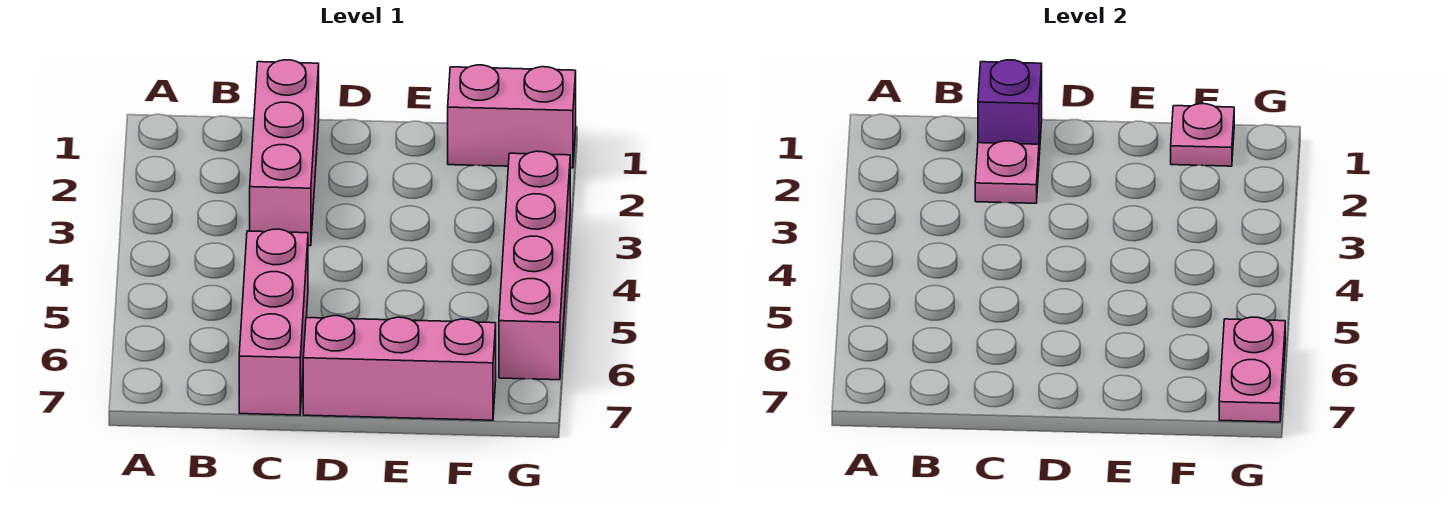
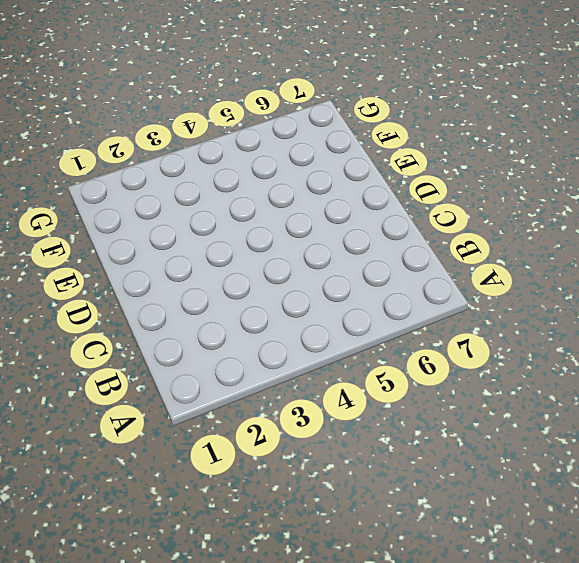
none -> pink 1x3 brick [250,60,319,246]
none -> pink 1x3 brick [239,229,308,415]

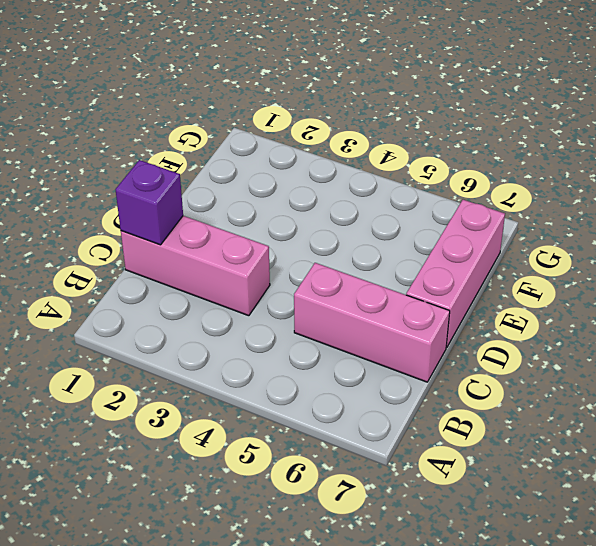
none -> pink 1x2 brick [448,65,576,168]
none -> pink 1x4 brick [499,151,570,380]

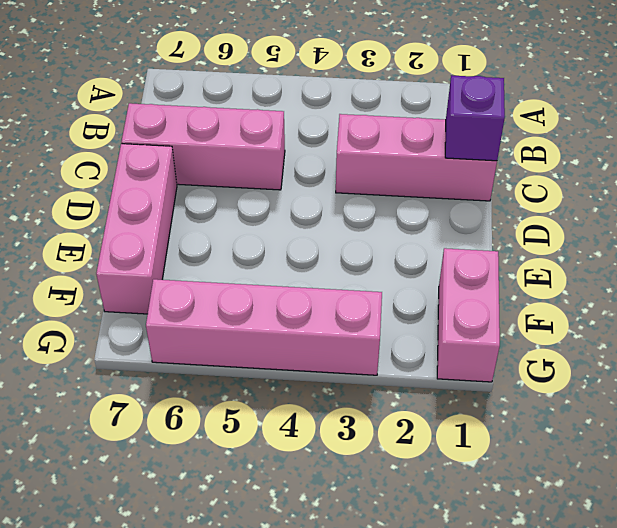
none -> pink 1x1 plate [975,141,1039,203]
none -> pink 1x1 plate [1171,104,1234,166]

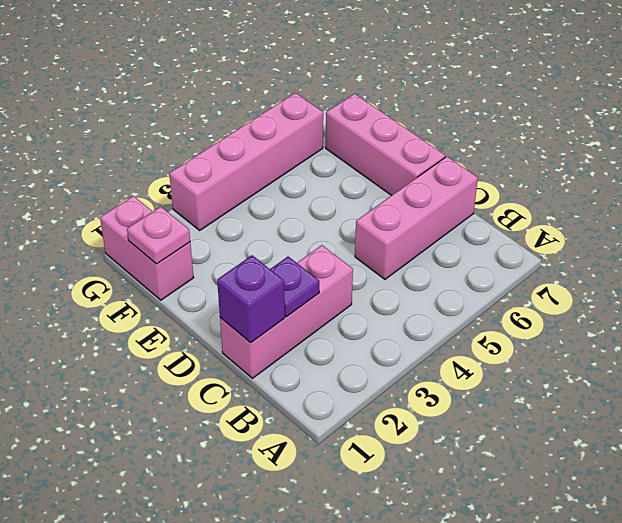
purple 1x1 plate [270,257,319,317] -> pink 1x1 plate [975,141,1039,203]
none -> pink 1x2 plate [1219,317,1285,422]

